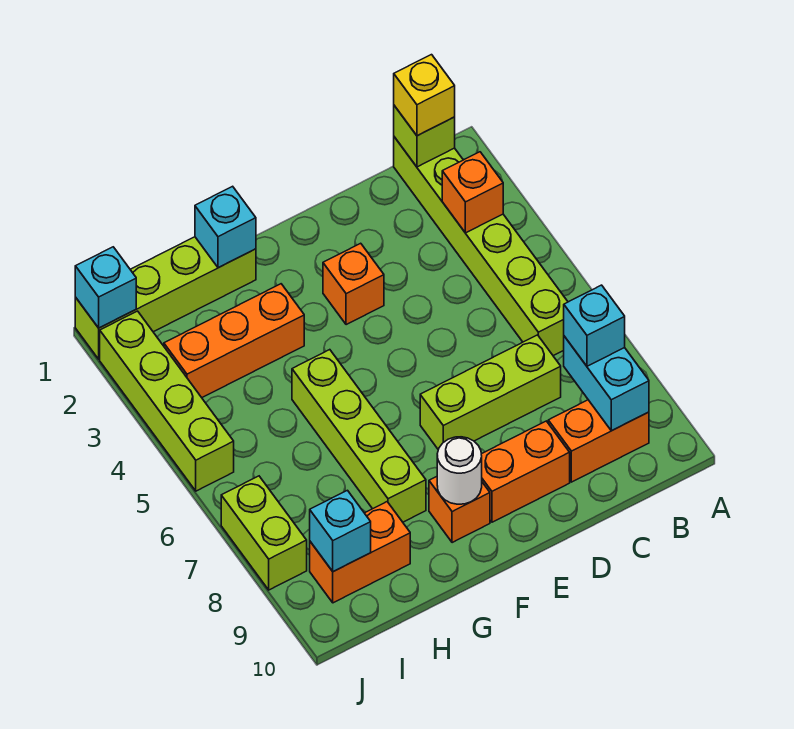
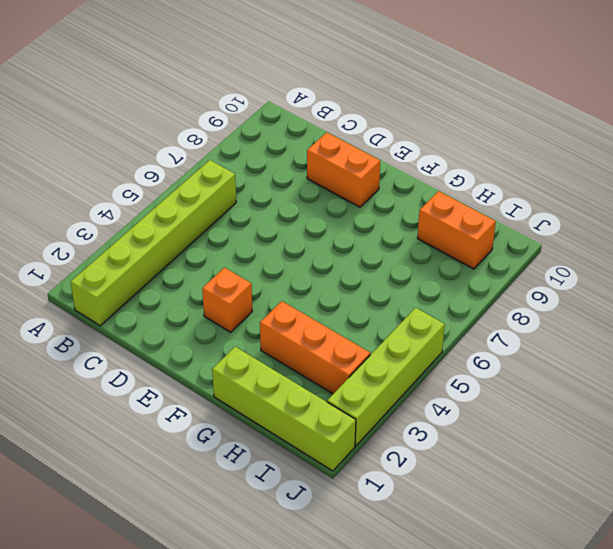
none -> orange 1x2 brick [548,400,649,482]
none -> lime 1x3 brick [420,335,561,450]
none -> orange 1x1 brick [429,477,490,543]

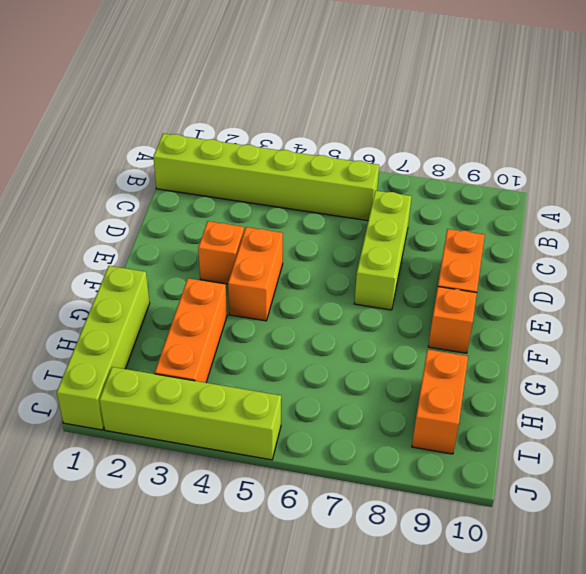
orange 1x2 brick [228,227,283,321] -> orange 1x2 brick moved to [548,400,649,482]
none -> lime 1x4 brick [292,350,426,522]
none -> lime 1x2 brick [221,476,307,590]
none -> lime 1x1 brick [394,106,455,167]

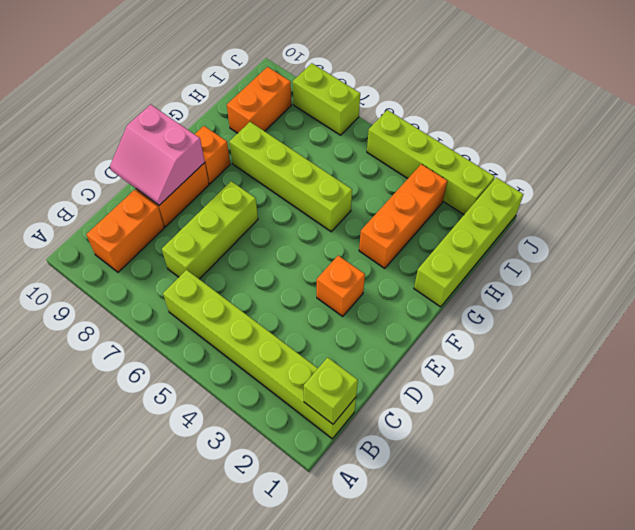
pink 2x2 slope [110,105,205,205] -> none
none -> orange 1x1 brick [442,152,503,233]
none -> cyan 1x2 brick [564,336,649,431]
none -> white 1x1 round brick [437,437,482,504]

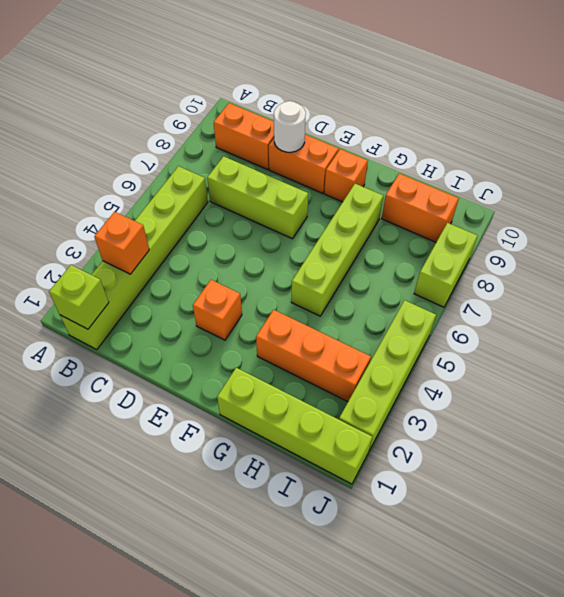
white 1x1 round brick [274,101,306,152] -> white 1x1 round brick moved to [437,437,482,504]
none -> cyan 1x2 brick [564,336,649,431]
none -> cyan 1x1 brick [195,186,256,268]
none -> cyan 1x1 brick [310,490,371,572]

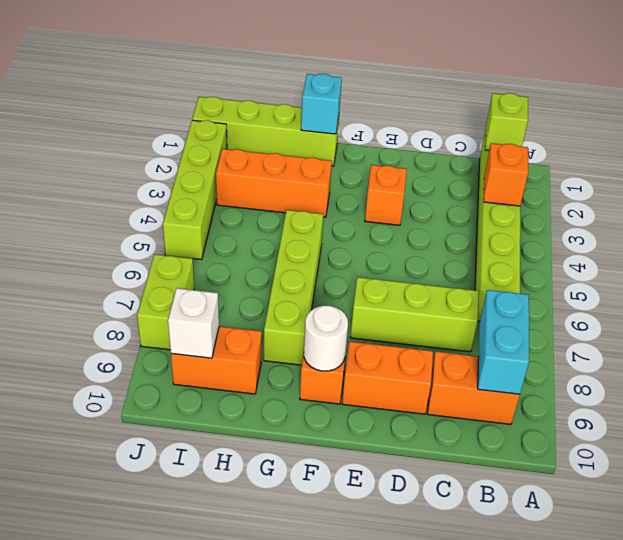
white 1x1 brick [168,288,219,358] -> cyan 1x1 brick [310,490,371,572]
none -> cyan 1x1 brick [75,247,136,328]
none -> yellow 1x1 brick [394,55,455,136]
none -> cyan 1x1 brick [564,285,625,366]

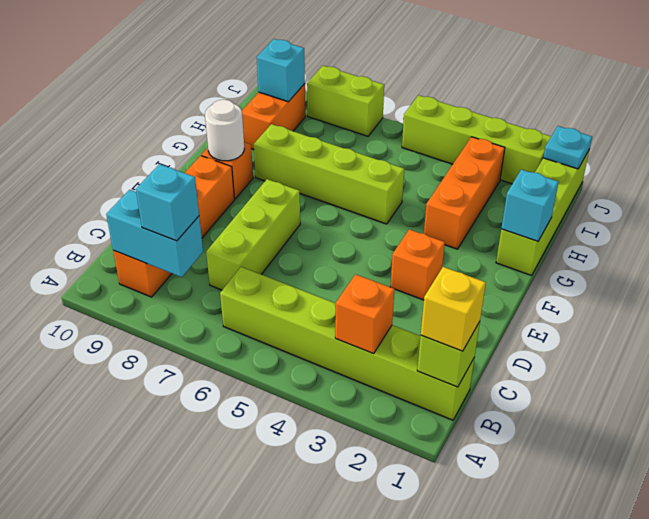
cyan 1x1 plate [543,126,592,169] -> cyan 1x1 brick [75,247,136,328]

